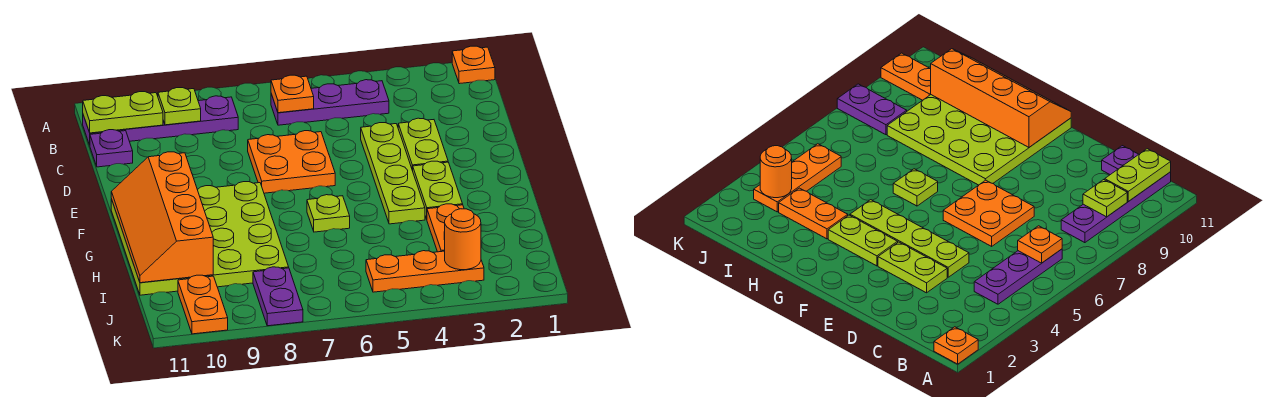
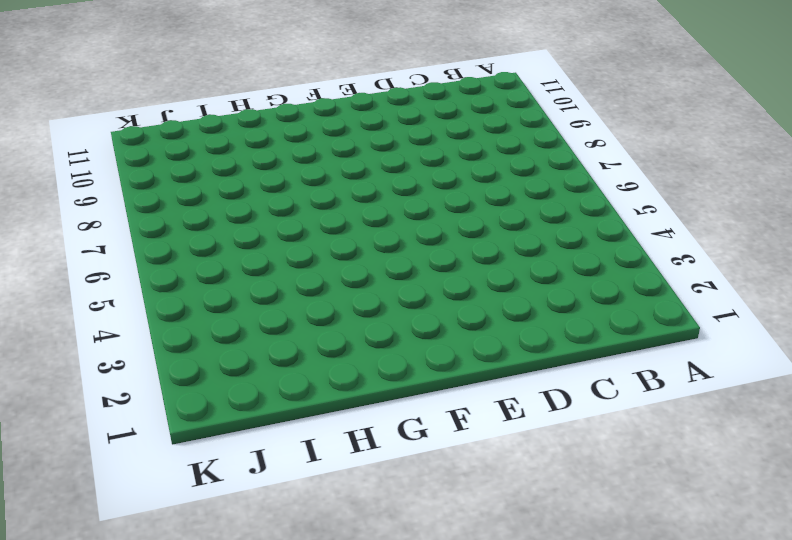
none -> orange 1x1 plate [452,46,495,84]
none -> purple 1x3 plate [271,80,389,125]
none -> purple 1x4 plate [83,96,238,145]

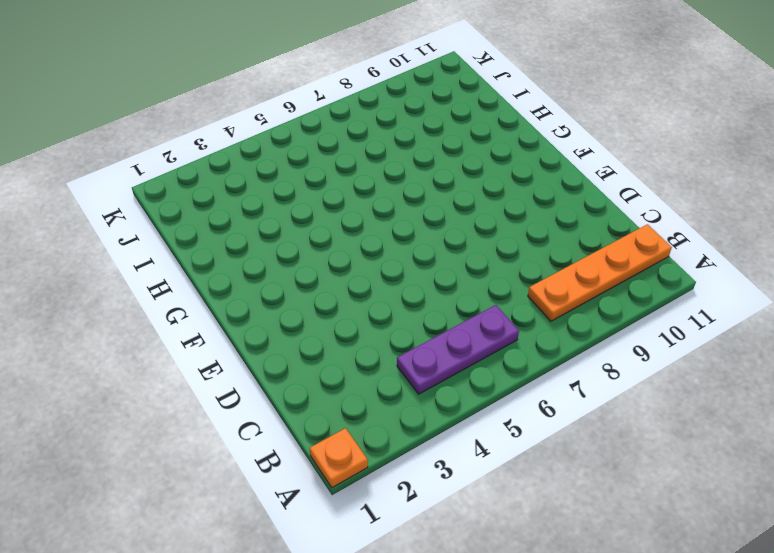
orange 1x4 plate [528,224,672,321] -> purple 1x4 plate [83,96,238,145]
none -> purple 1x1 plate [90,130,133,167]
none -> lime 1x2 plate [398,118,448,171]
none -> lime 1x4 plate [361,123,425,224]

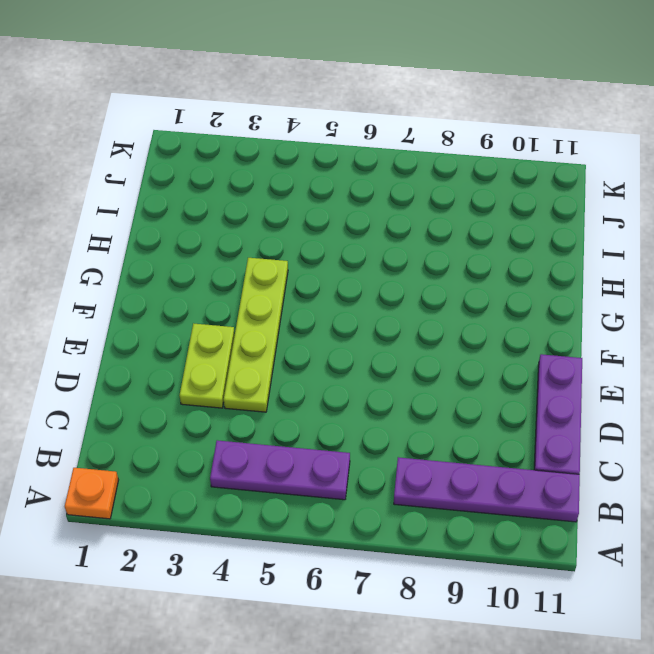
purple 1x3 plate [534,354,582,474] -> purple 1x1 plate [90,130,133,167]
none -> orange 2x2 plate [248,131,335,193]
none -> lime 1x2 plate [413,161,463,219]
none -> lime 4x4 plate [111,182,289,295]

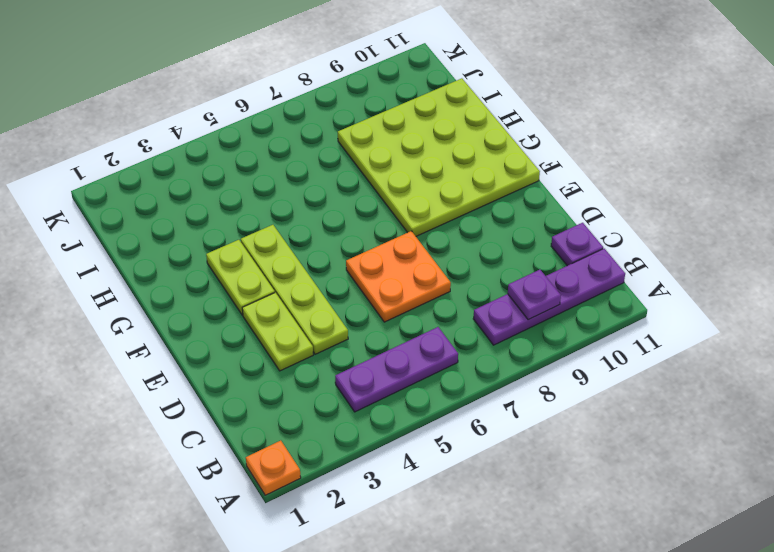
purple 1x1 plate [508,270,561,320] -> lime 1x1 plate [158,88,201,125]
none -> lime 1x1 plate [307,195,350,232]
none -> orange 1x2 plate [427,204,464,252]
none -> orange 1x3 plate [366,251,484,292]

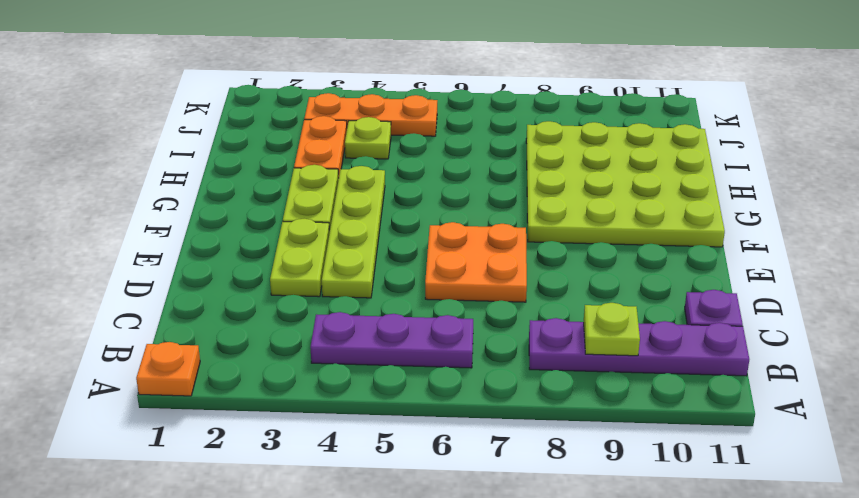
lime 1x1 plate [345,117,391,159] -> lime 1x1 plate moved to [307,195,350,232]
none -> purple 1x2 plate [253,267,303,326]
none -> orange 1x2 plate [178,275,228,334]
none -> orange 1x1 plate [271,75,314,113]

